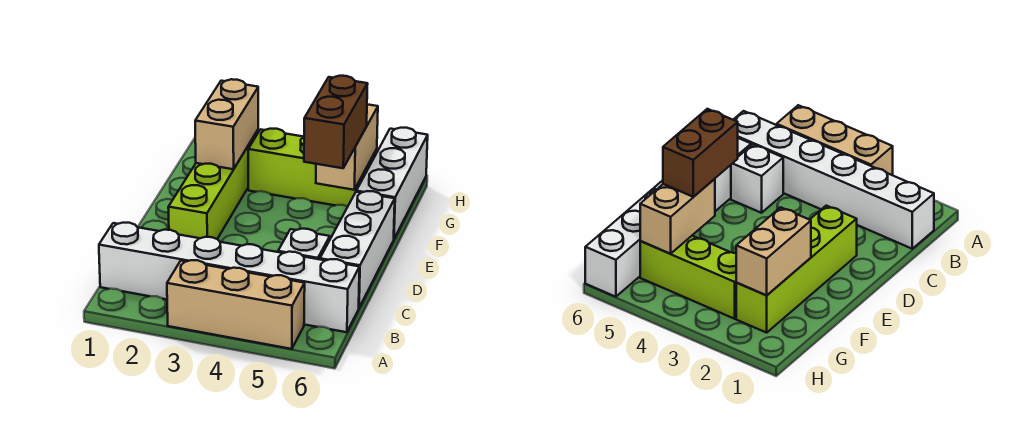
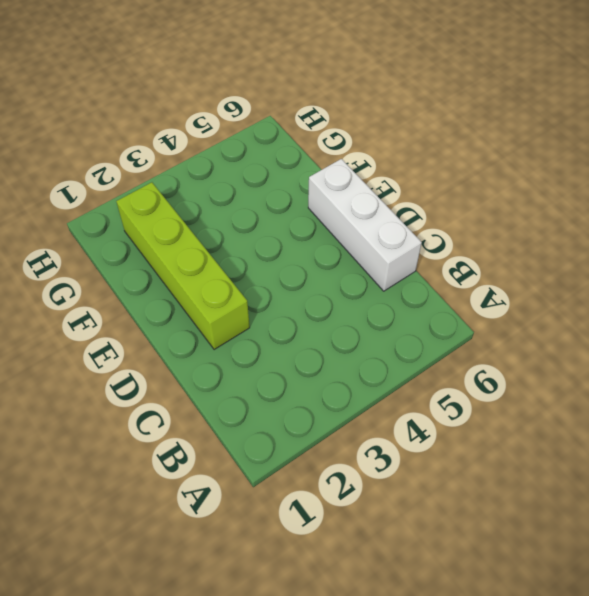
none -> tan 1x3 brick [167,260,305,349]
none -> white 1x6 brick [99,223,360,332]

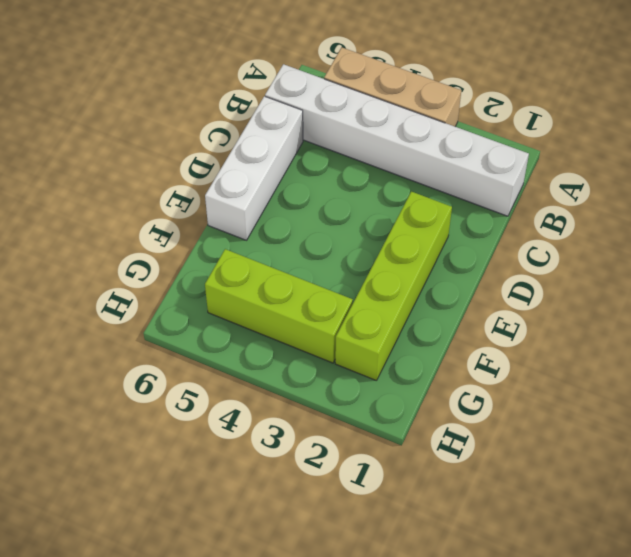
none -> white 1x1 brick [278,229,330,259]
none -> white 1x3 brick [356,128,428,239]

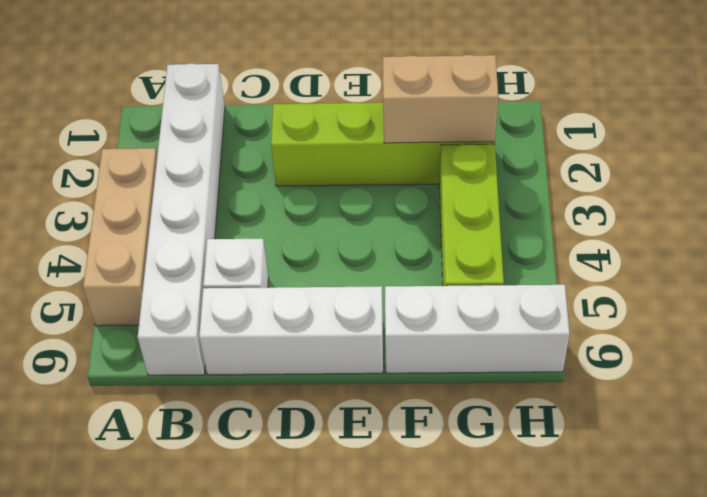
none -> tan 1x2 brick [316,104,378,190]
none -> brown 1x2 brick [304,76,368,168]

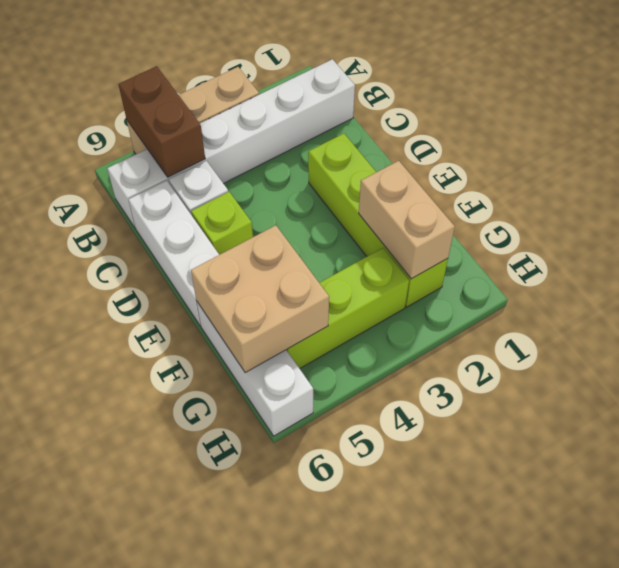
brown 1x2 brick [119,66,205,177] -> brown 1x2 brick moved to [304,76,368,168]
lime 1x1 brick [191,192,253,255] -> none
tan 2x2 brick [191,225,329,373] -> tan 1x2 brick [316,104,378,190]

